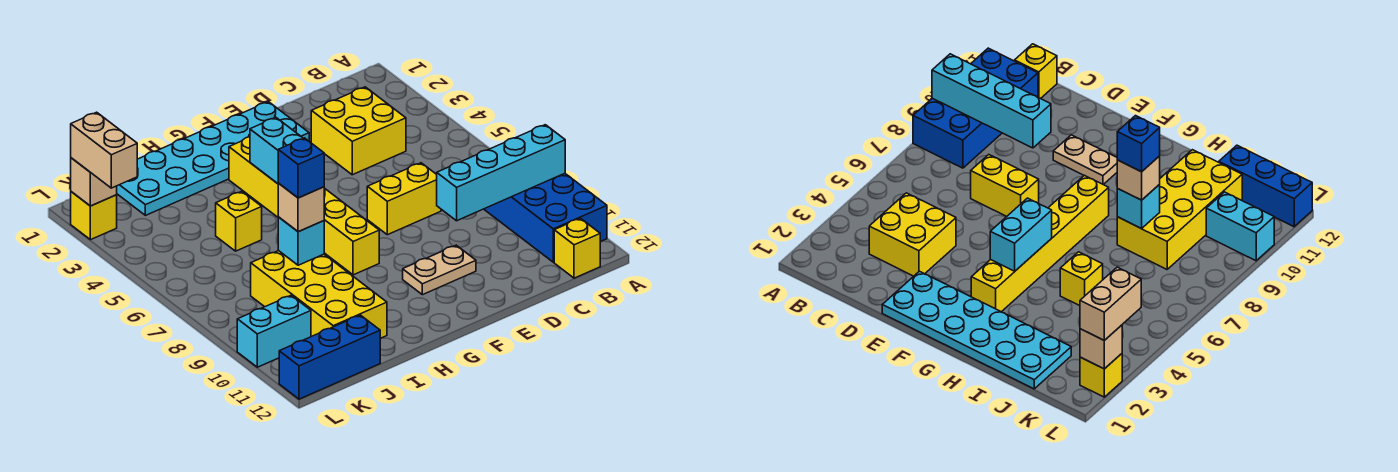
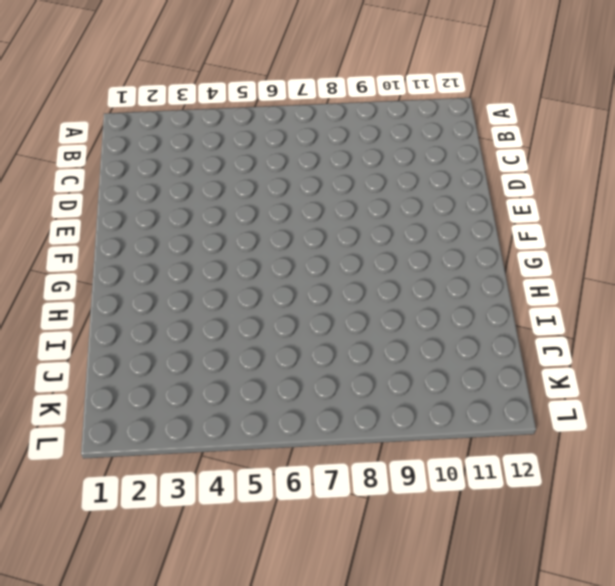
none -> blue 2x4 brick [484,173,607,262]
none -> yellow 1x1 brick [554,218,600,278]
none -> yellow 2x2 brick [311,87,406,175]

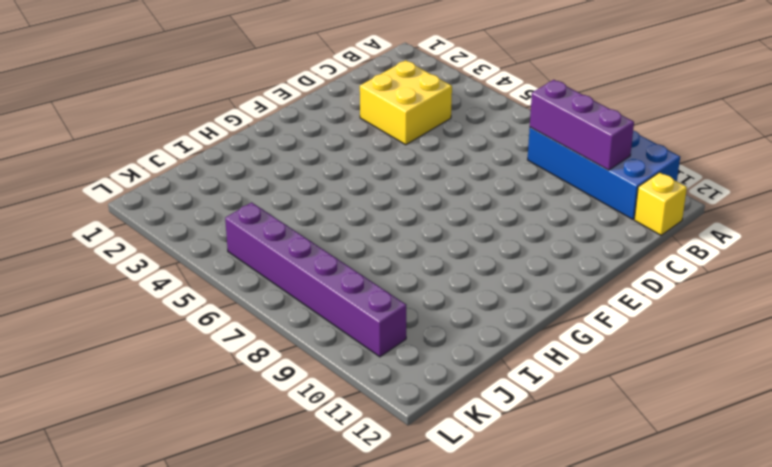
purple 1x3 brick [530,80,634,170] -> cyan 1x4 brick [437,125,565,221]
purple 1x6 brick [225,202,406,357] -> cyan 1x2 brick [237,295,311,367]
none -> yellow 1x2 brick [367,163,441,235]
none -> cyan 2x6 plate [117,102,309,215]
none -> tan 1x2 plate [403,245,476,295]

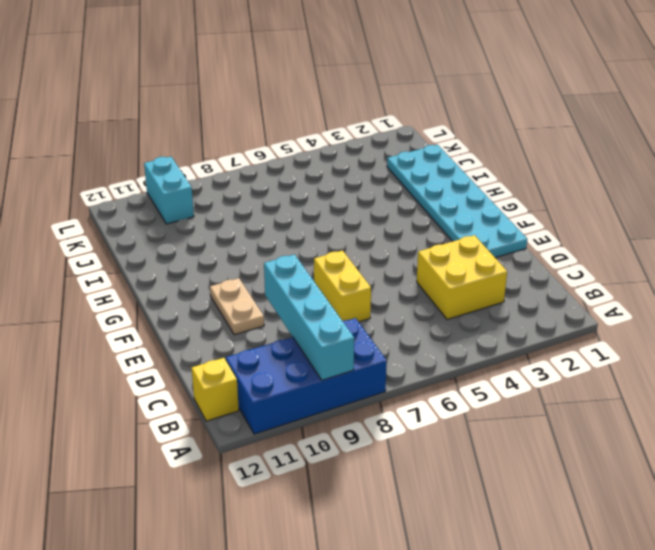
none -> yellow 1x6 brick [229,137,379,275]
none -> yellow 1x1 brick [216,191,262,251]
none -> yellow 2x4 brick [251,251,387,338]

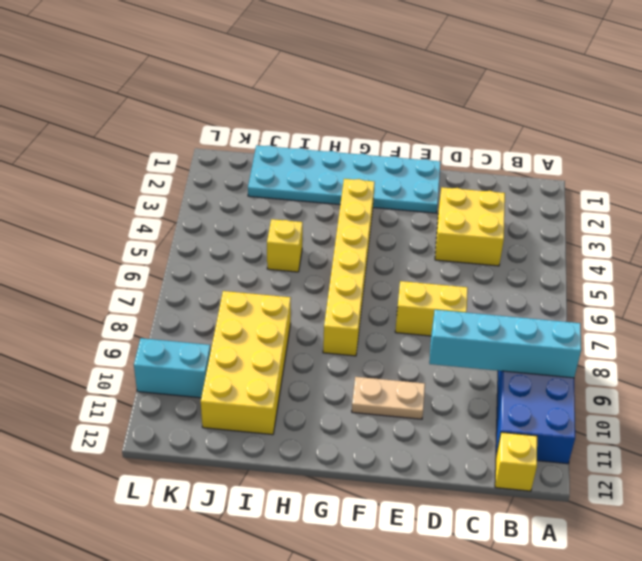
none -> blue 1x3 brick [279,315,381,399]
none -> yellow 1x1 brick [71,192,117,240]
none -> cyan 1x2 brick [250,118,303,184]

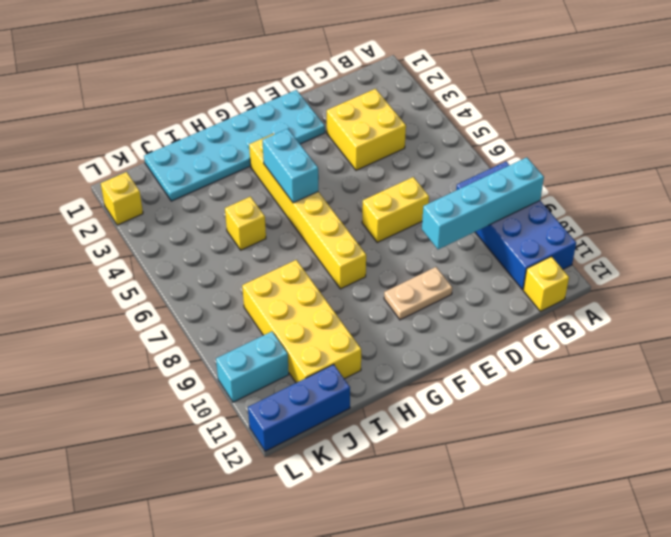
none -> cyan 1x1 brick [278,217,324,265]
none -> tan 1x1 brick [71,158,117,206]
none -> tan 1x1 brick [278,183,324,232]

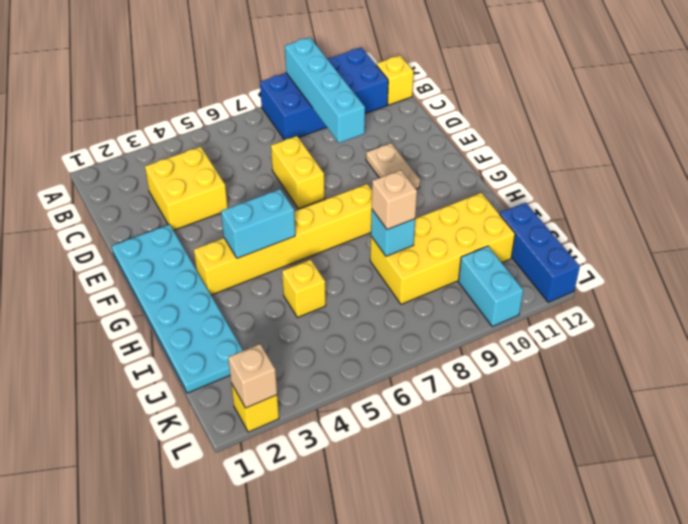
none -> tan 1x2 brick [71,112,137,188]
none -> blue 1x1 brick [278,138,324,198]

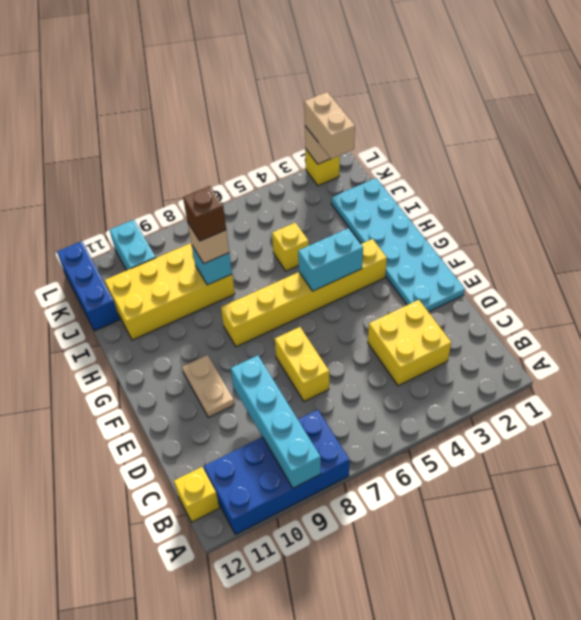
brown 1x1 brick [183,186,226,241] -> blue 1x1 brick [278,138,324,198]
tan 1x2 brick [304,92,355,159] -> tan 1x2 brick turned to [71,112,137,188]

